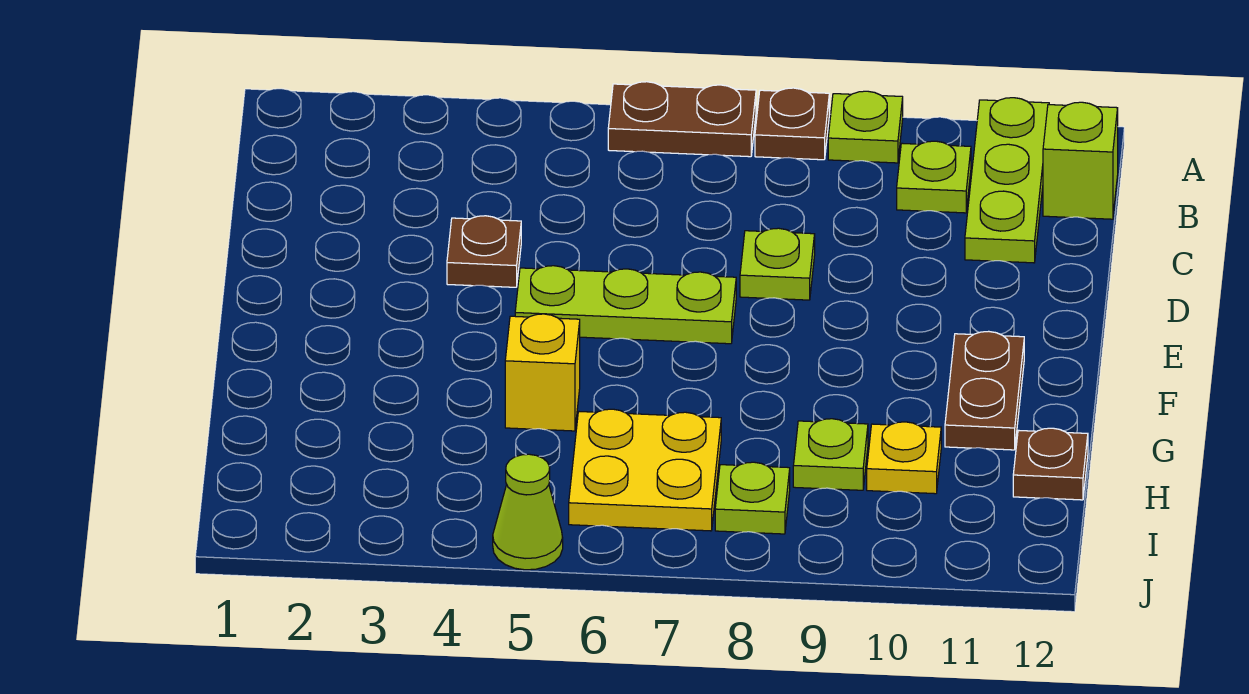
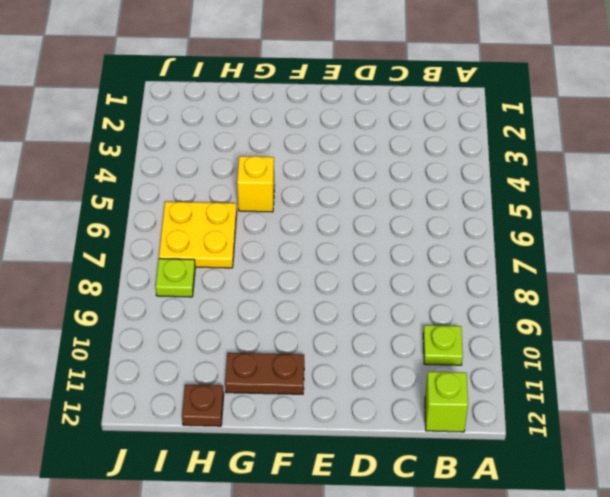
none -> brown 1x2 plate [608,82,756,157]
none -> brown 1x1 plate [755,88,829,160]
none -> lime 1x1 plate [828,91,903,163]

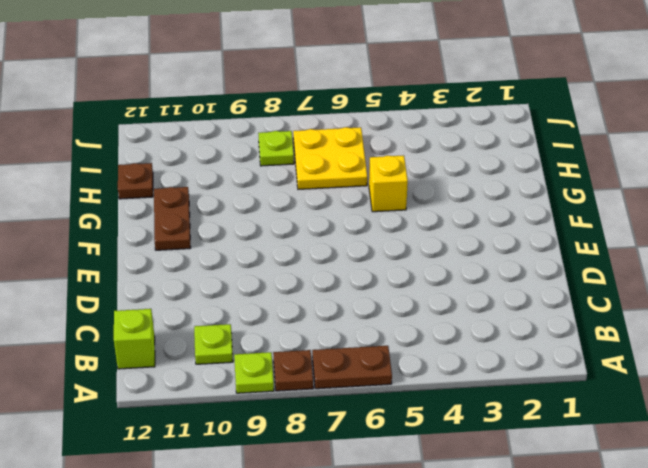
none -> lime 1x3 plate [965,98,1049,263]
none -> brown 1x1 plate [447,216,521,287]
none -> lime 1x1 plate [740,228,815,300]

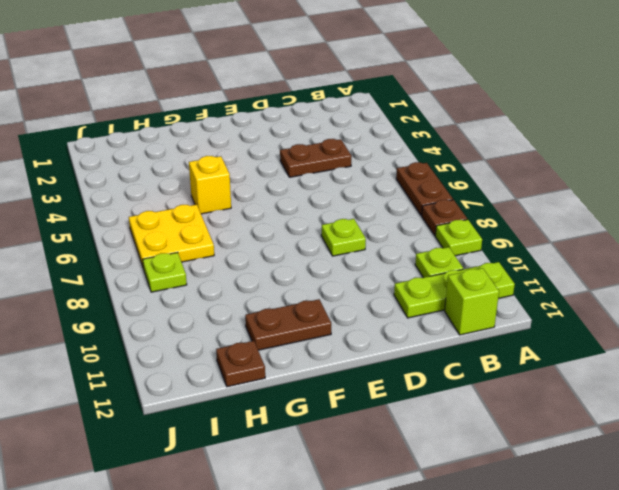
brown 1x2 plate [280,139,352,177] -> brown 1x1 plate [447,216,521,287]
none -> lime 1x3 plate [515,266,736,344]
none -> lime 1x1 plate [793,419,868,490]
none -> yellow 1x1 plate [867,422,941,494]

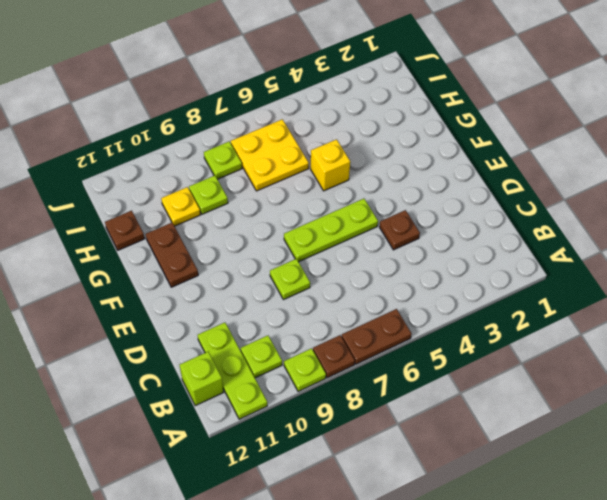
none -> lime 1x1 cone [493,454,563,570]

